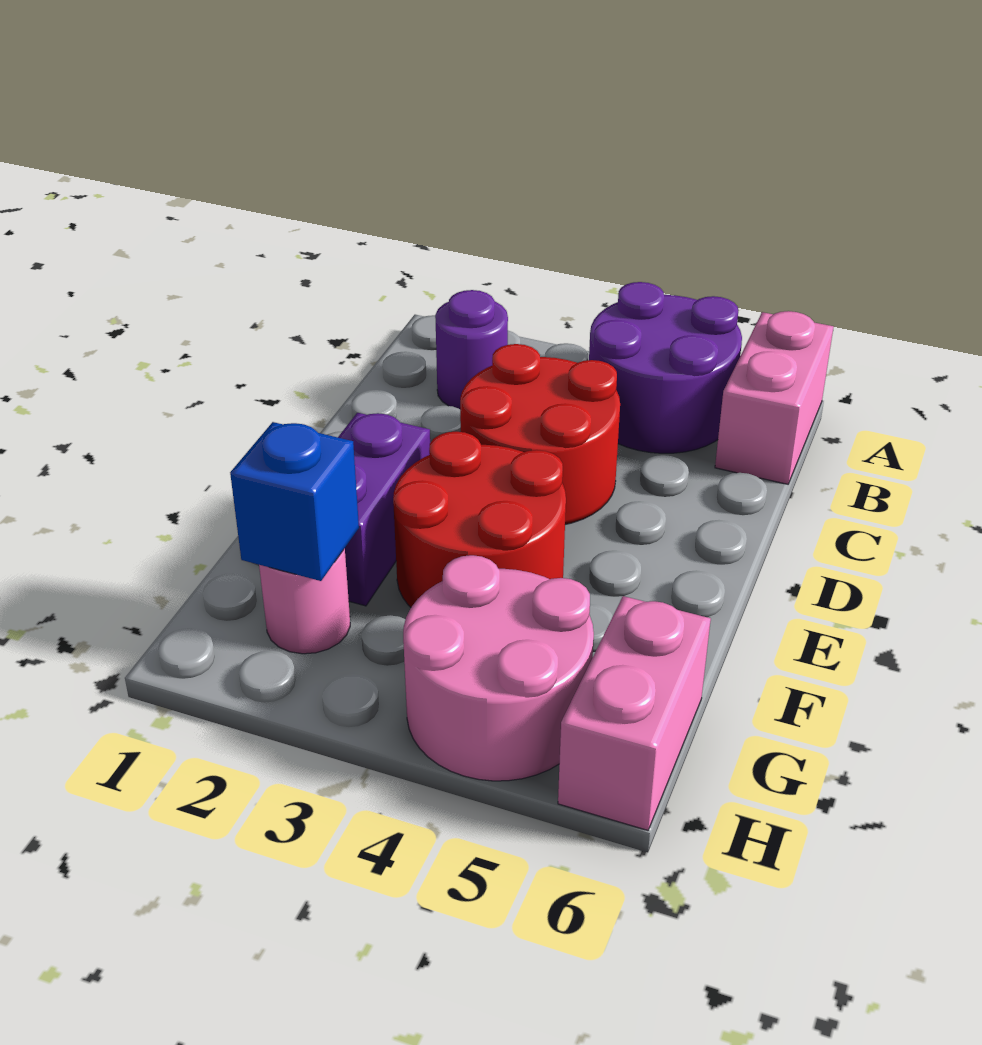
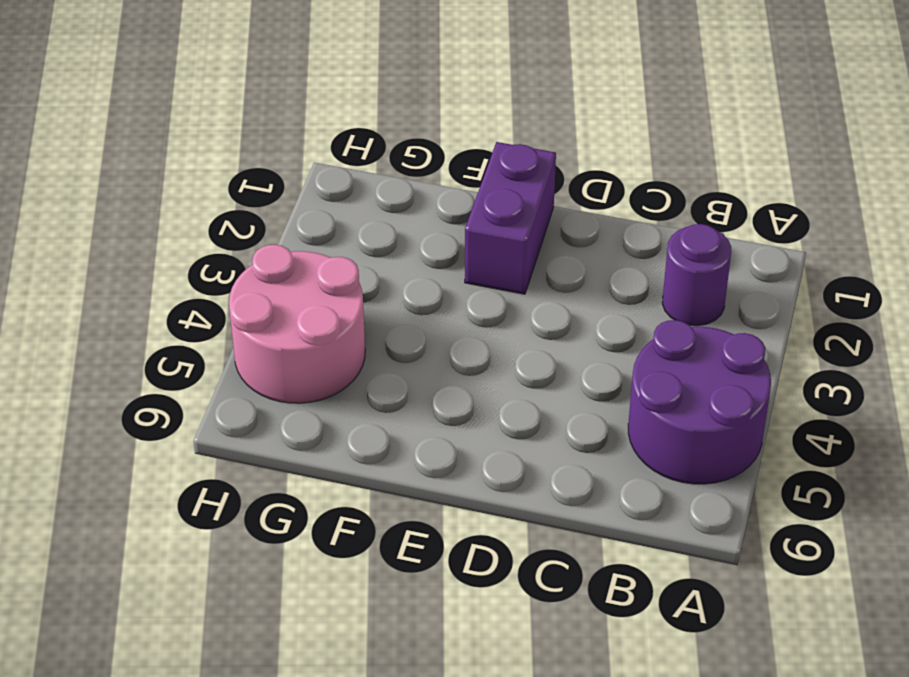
purple 1x2 brick [465,142,556,294] -> purple 1x2 brick turned to [338,413,430,606]
none -> pink 1x2 brick [715,311,833,484]
none -> red 2x2 round brick [460,344,620,525]

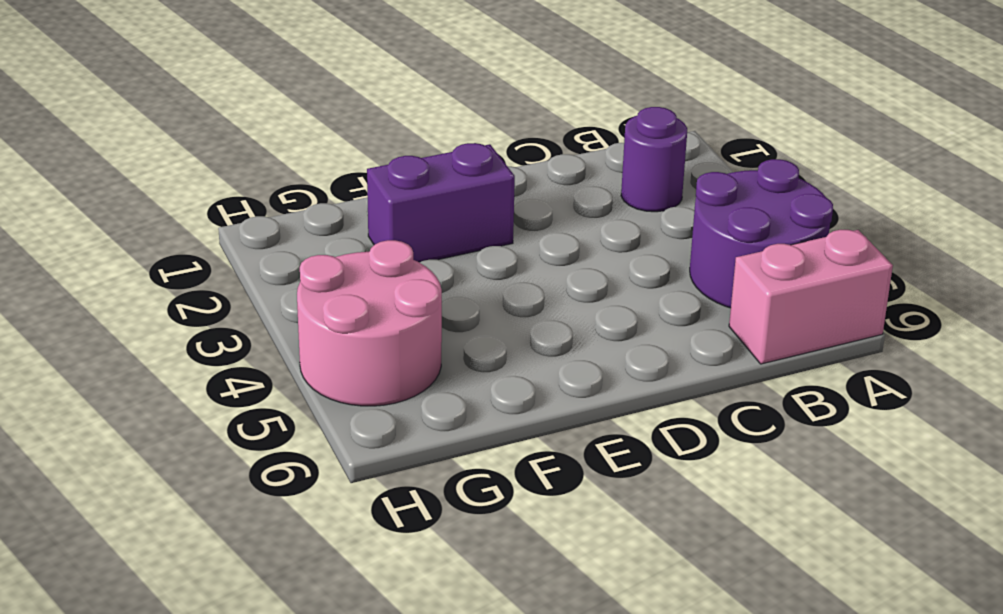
none -> red 2x2 round brick [460,344,620,525]
none -> red 2x2 round brick [393,432,566,607]

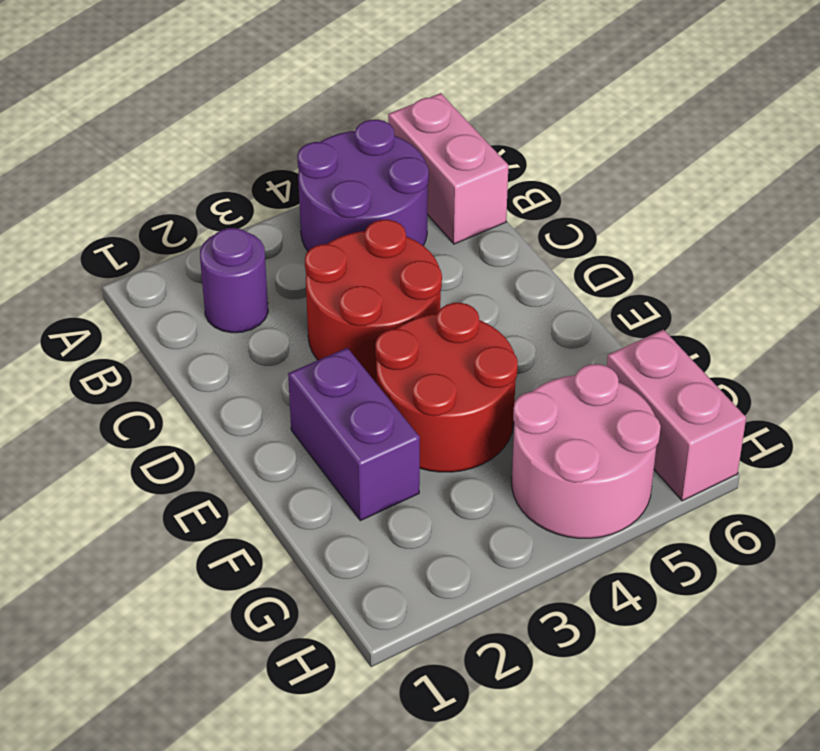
none -> pink 1x1 round brick [259,549,350,654]
none -> blue 1x1 brick [230,422,359,581]

